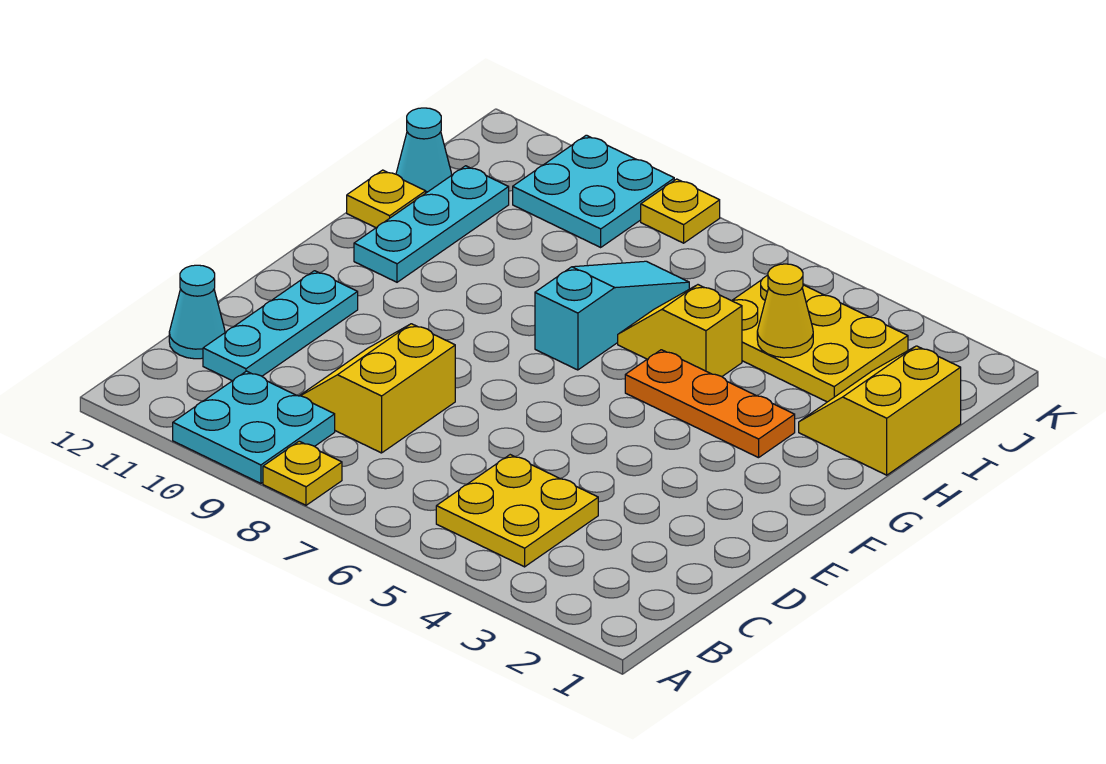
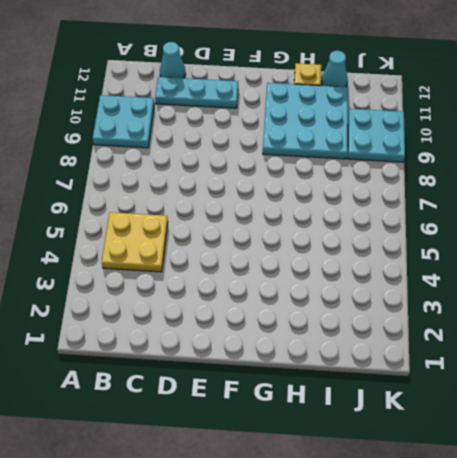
cyan 3x3 plate [263,83,348,159] -> cyan 1x3 plate [354,166,509,282]
none -> yellow 1x1 plate [263,441,342,505]
none -> yellow 2x2 slope [300,324,455,453]
none -> orange 1x3 plate [625,350,795,458]

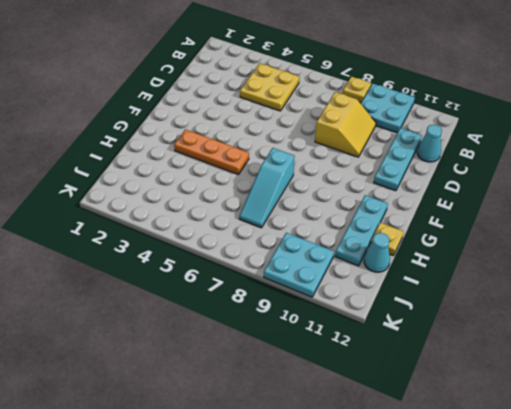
none -> yellow 2x2 slope [799,346,961,475]
none -> yellow 1x2 slope [618,285,742,376]
none -> yellow 2x3 plate [732,276,908,402]

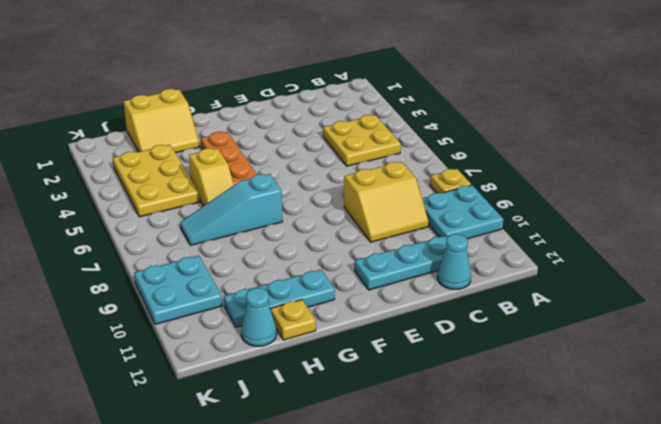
none -> yellow 1x1 plate [641,179,720,243]
none -> yellow 1x1 cone [757,264,813,358]

